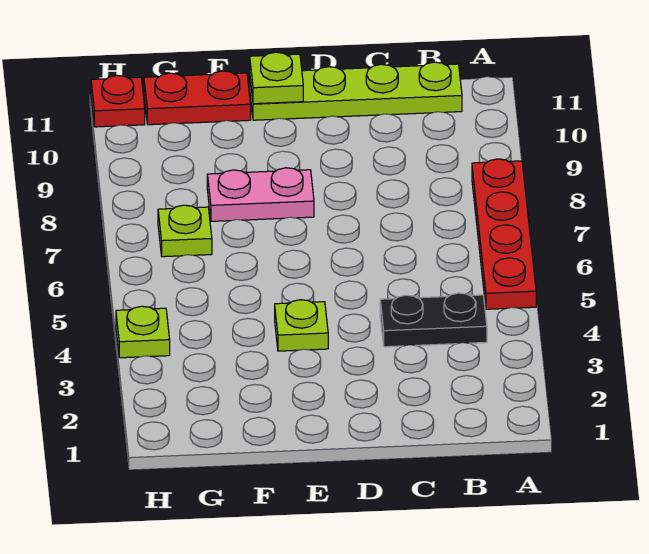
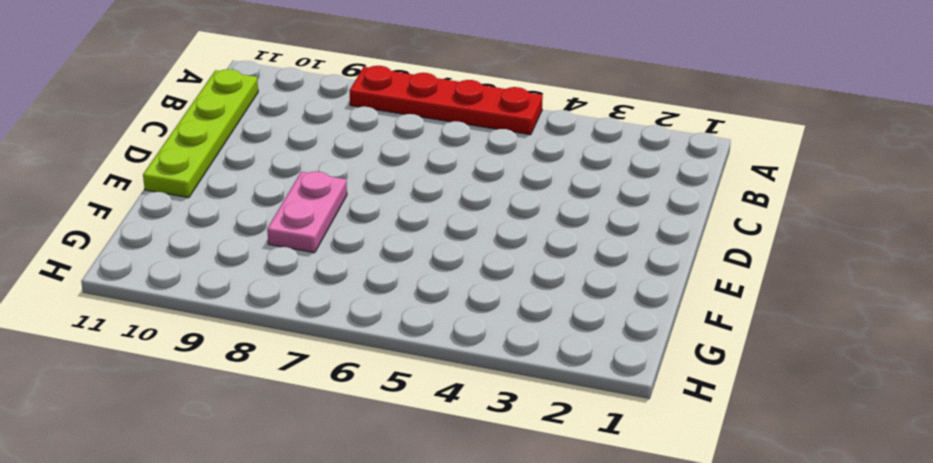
none -> black 1x2 plate [380,293,487,347]
none -> lime 1x1 plate [275,300,328,351]

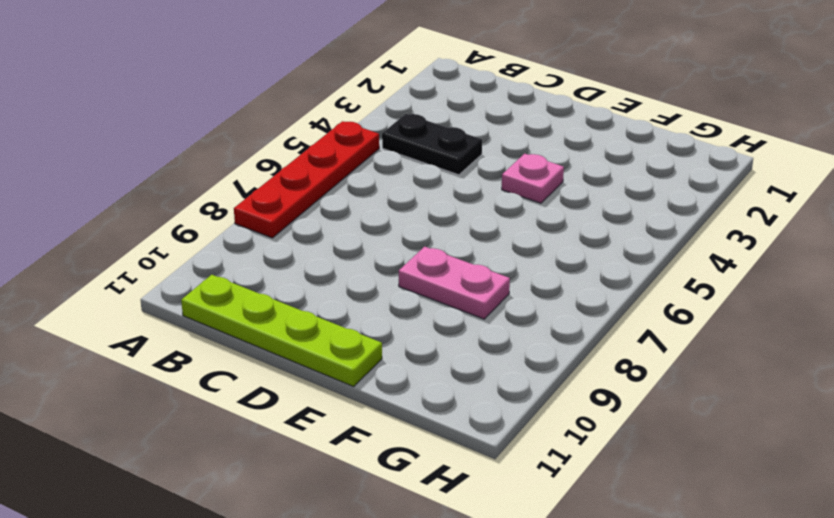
pink 1x1 plate [502,154,564,203] -> lime 1x1 plate [275,300,328,351]
none -> red 1x2 plate [144,71,251,125]
none -> lime 1x1 plate [158,205,212,257]

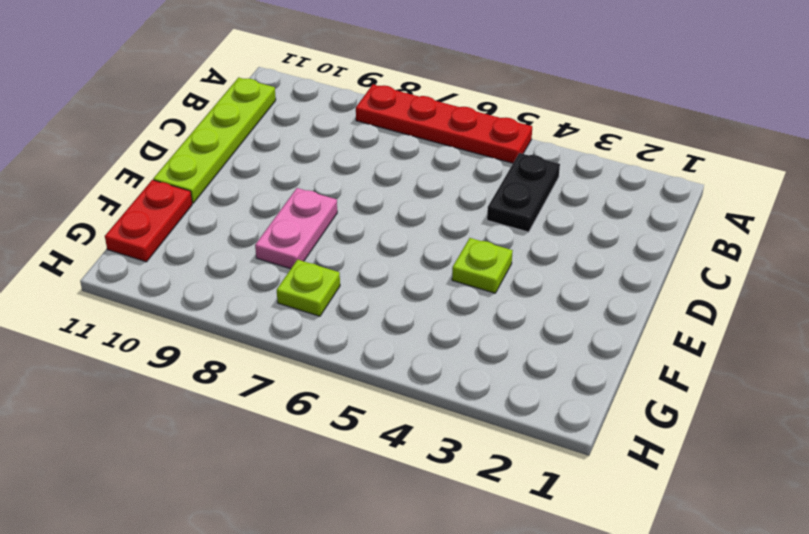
none -> lime 1x1 plate [116,306,170,358]
none -> red 1x1 plate [91,76,145,127]

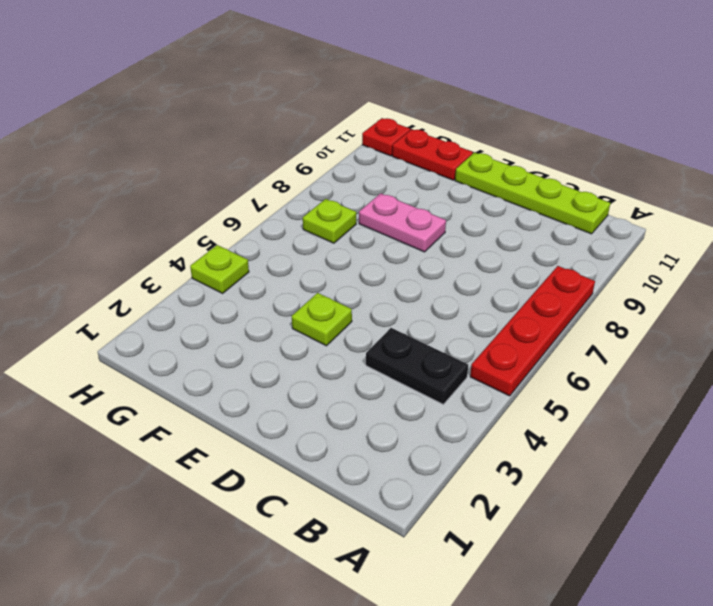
none -> lime 1x1 plate [250,52,303,104]

